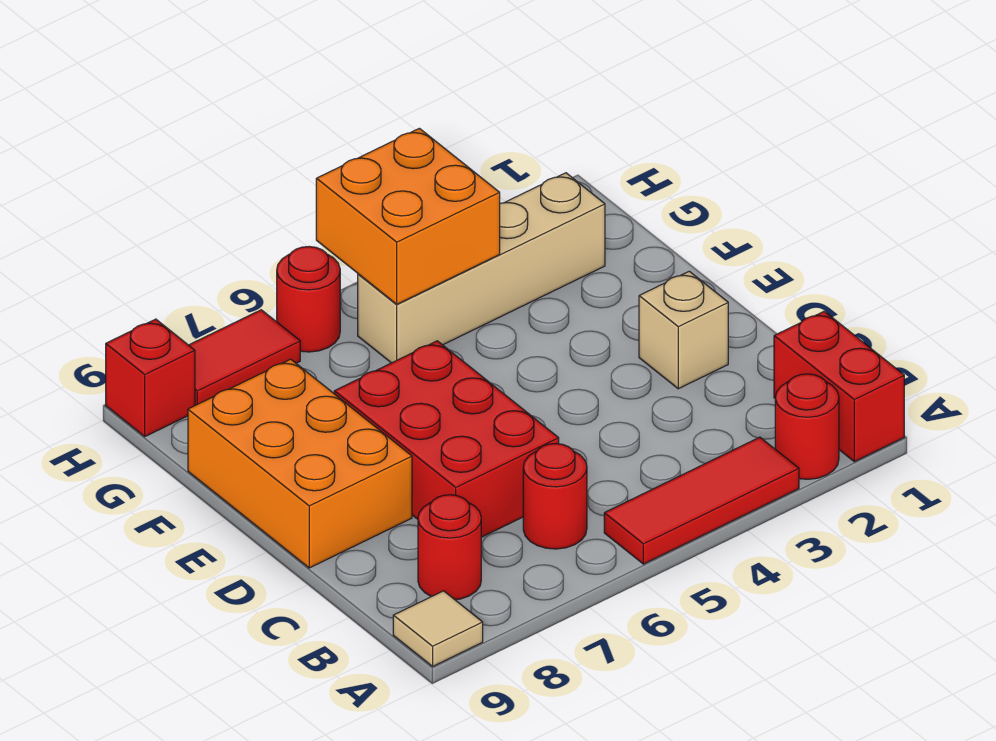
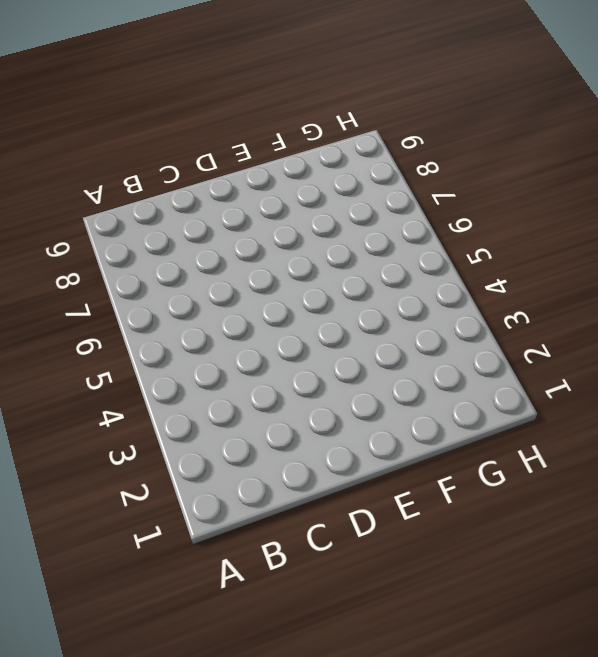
none -> red 1x2 brick [774,311,904,462]
none -> red 1x1 round brick [775,374,839,479]
none -> red 1x3 tile [604,437,799,564]

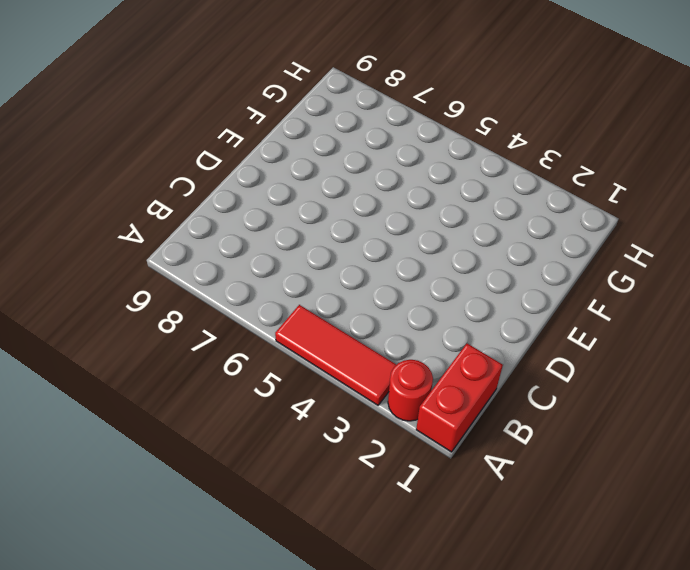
none -> tan 1x1 tile [393,591,483,666]
none -> red 1x1 round brick [523,444,587,549]
none -> red 1x1 round brick [418,495,481,600]

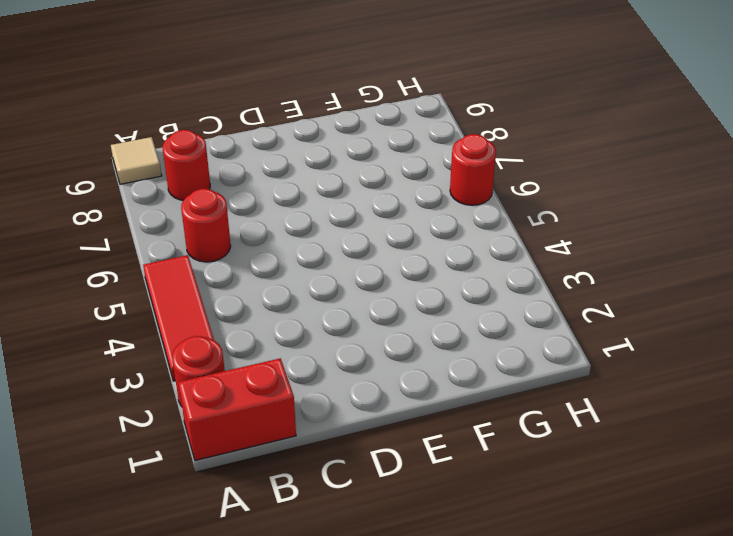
none -> red 2x3 brick [334,341,559,537]
none -> tan 1x1 brick [639,271,728,389]
none -> orange 2x3 brick [188,359,412,568]

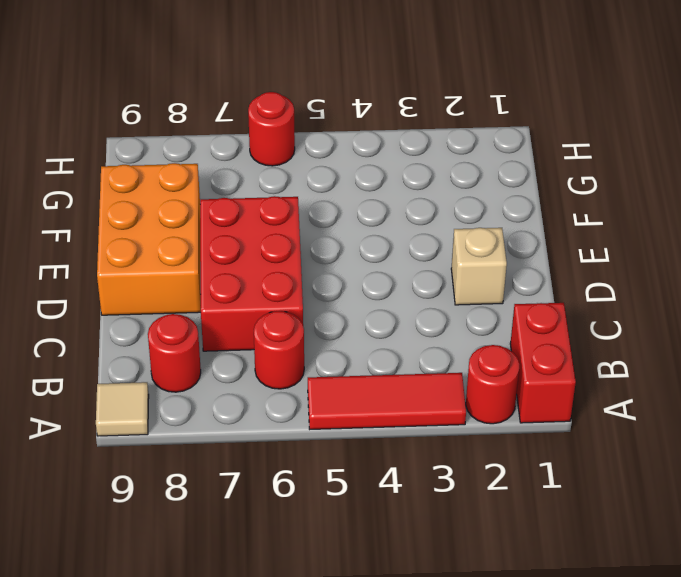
none -> tan 1x4 brick [358,173,605,363]
none -> red 1x2 tile [189,310,300,405]
none -> red 1x1 brick [106,319,195,436]

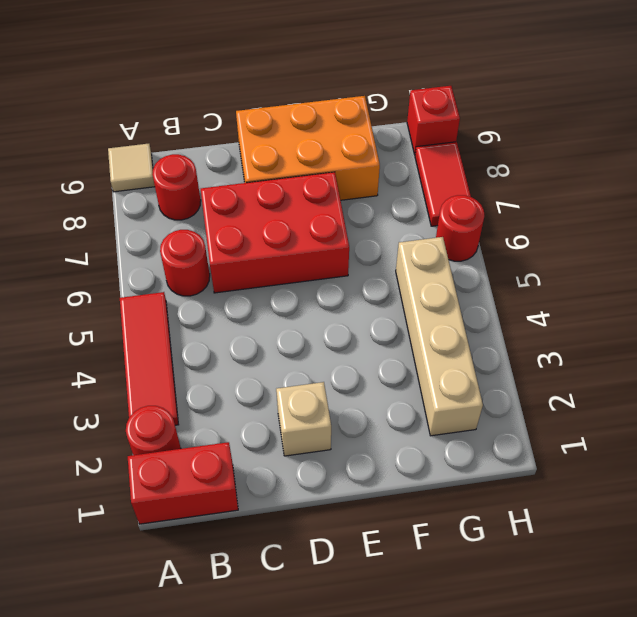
none -> orange 2x2 brick [316,128,500,304]

